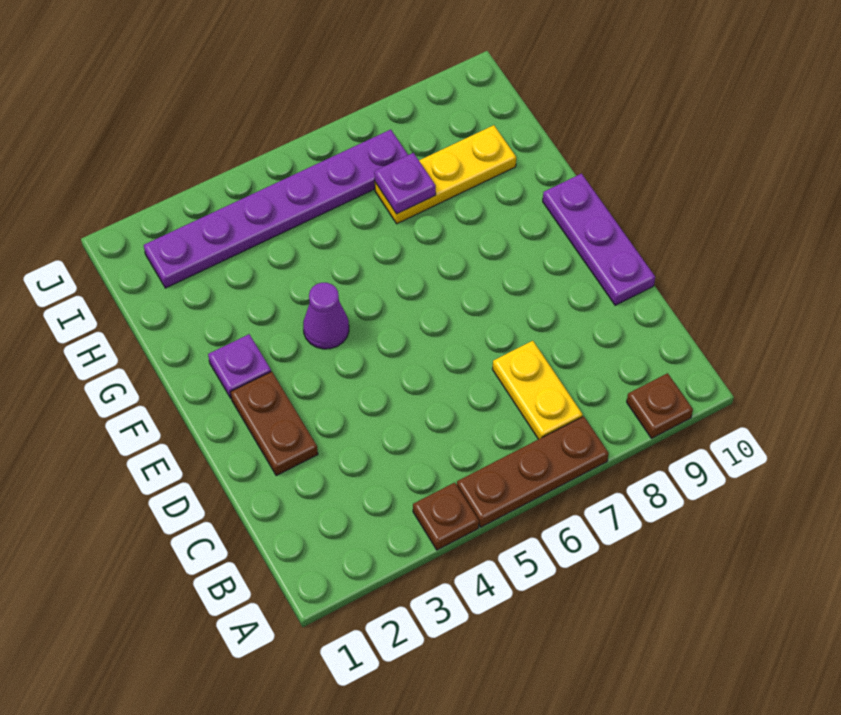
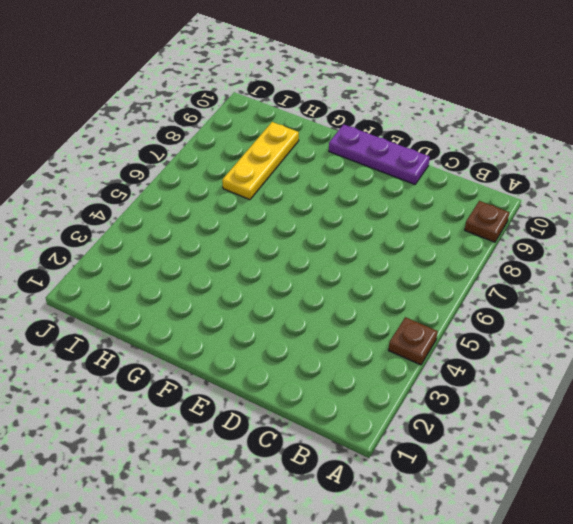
none -> brown 1x3 plate [457,416,609,527]
none -> yellow 1x2 plate [492,341,583,439]

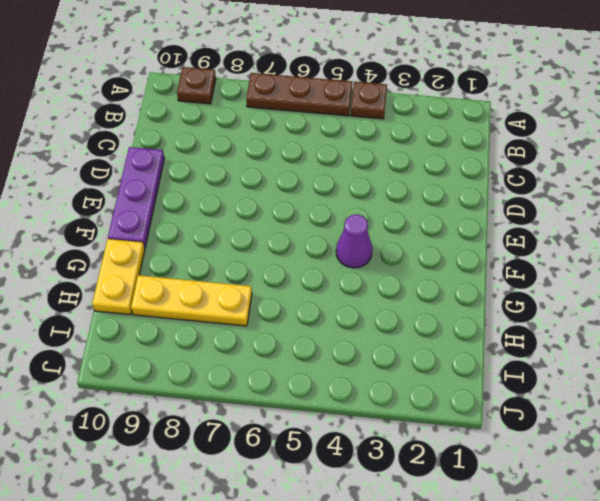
yellow 1x2 plate [92,239,145,315] -> yellow 1x2 plate moved to [492,341,583,439]
none -> brown 1x2 plate [231,372,318,476]
none -> purple 1x1 plate [208,334,271,398]

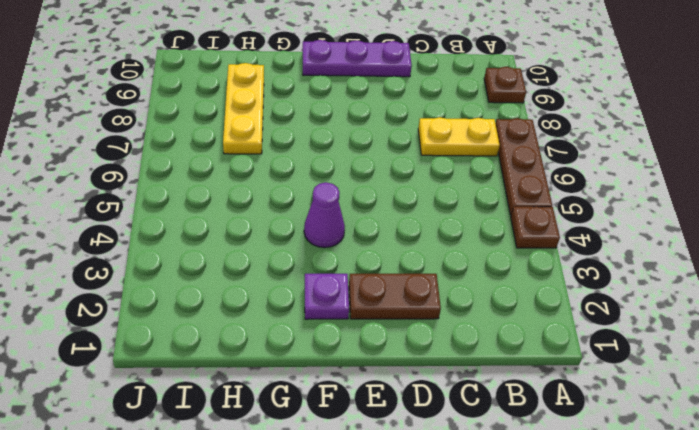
none -> purple 1x6 plate [144,130,408,288]
none -> purple 1x1 plate [374,153,436,214]

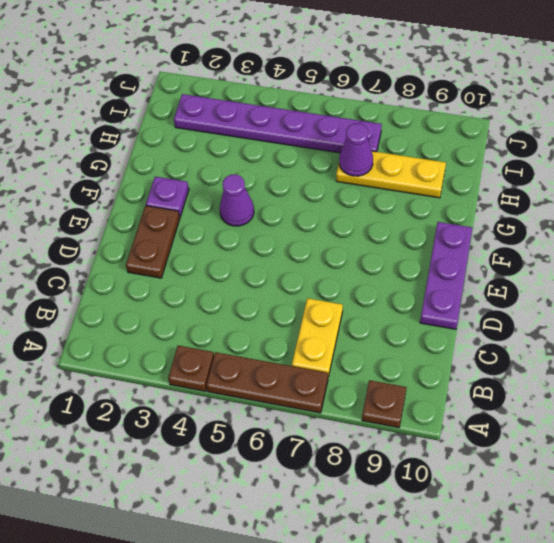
purple 1x1 cone [339,124,373,176] -> purple 1x1 plate [374,153,436,214]

